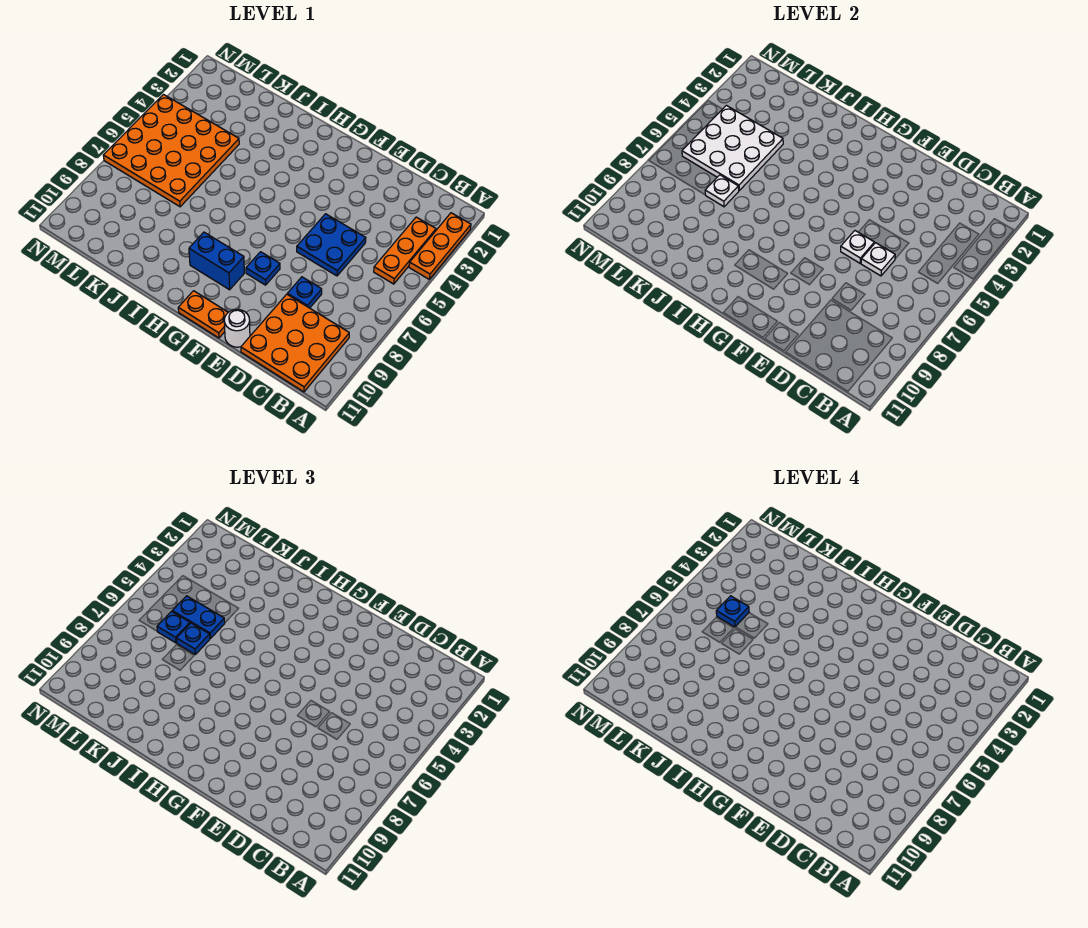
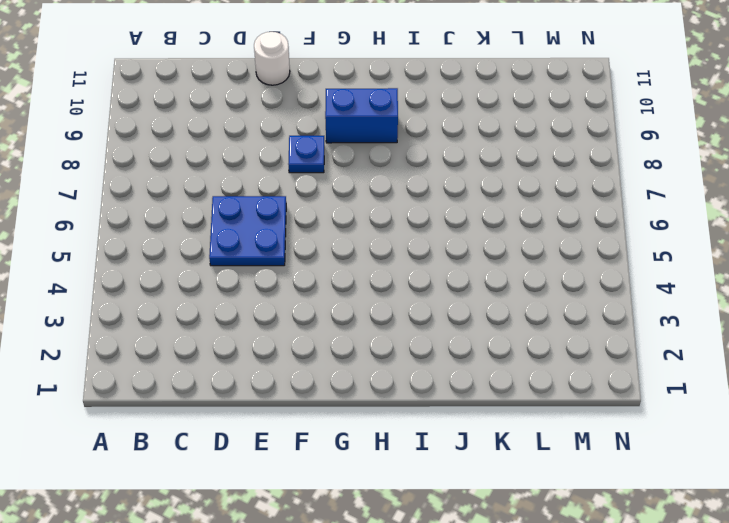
none -> orange 1x3 plate [409,213,471,279]
none -> orange 1x3 plate [374,217,436,284]
none -> orange 3x3 plate [241,294,349,392]

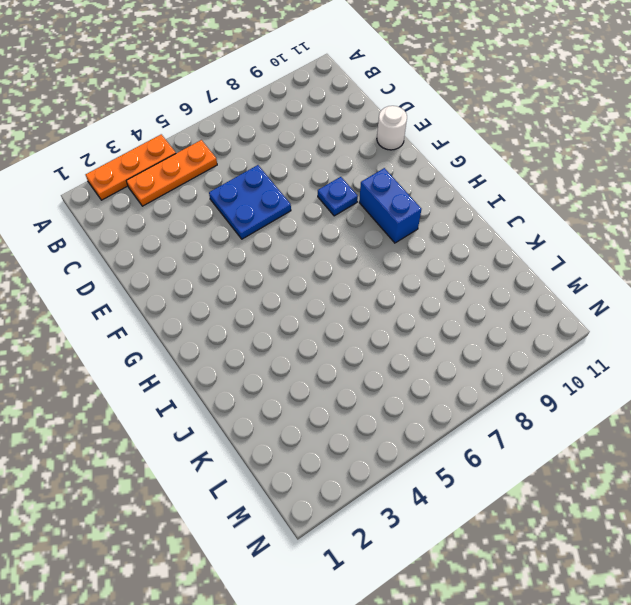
none -> orange 3x3 plate [241,294,349,392]
none -> blue 1x1 plate [287,277,322,308]
none -> orange 1x2 plate [178,291,228,338]

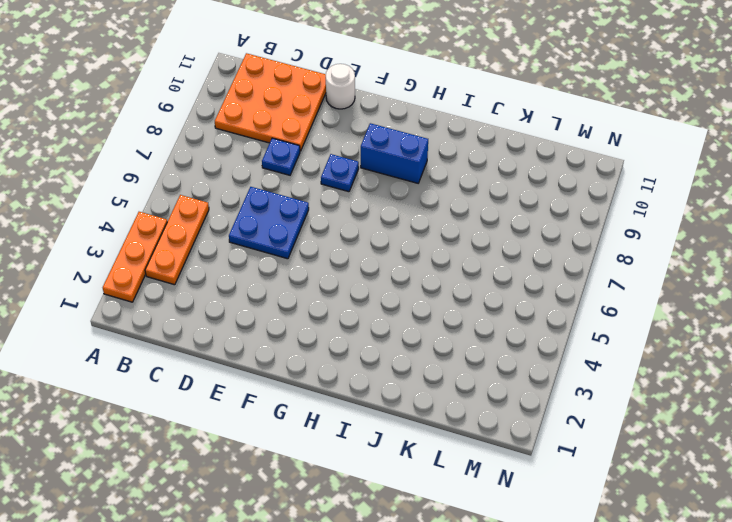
none -> orange 1x2 plate [178,291,228,338]
none -> orange 4x4 plate [103,95,239,207]
none -> white 1x1 plate [861,243,895,276]

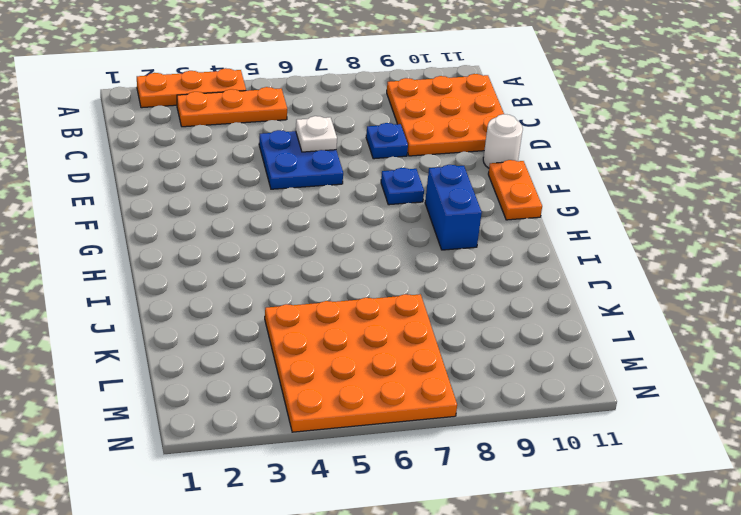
none -> white 1x1 plate [841,231,874,263]
none -> white 3x3 plate [682,105,783,190]
none -> white 1x1 plate [705,175,739,207]

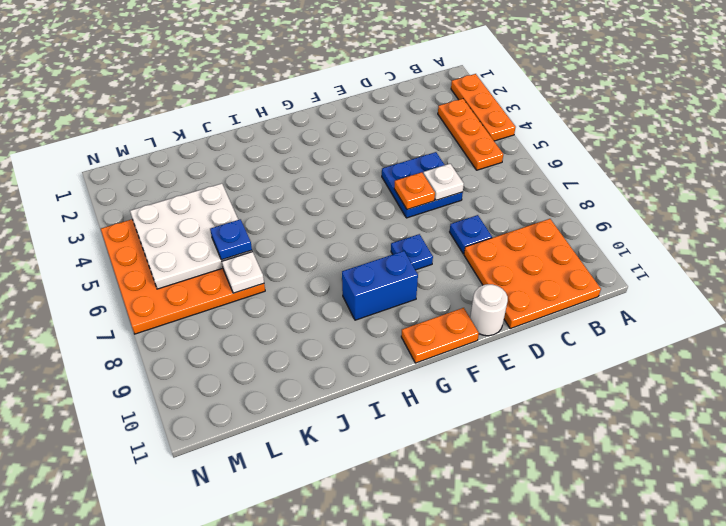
orange 1x1 plate [394,172,435,210] -> white 1x1 plate [841,231,874,263]
none -> blue 1x2 plate [172,596,225,638]
none -> blue 1x1 plate [157,611,190,643]
none -> blue 1x1 plate [716,596,749,627]

